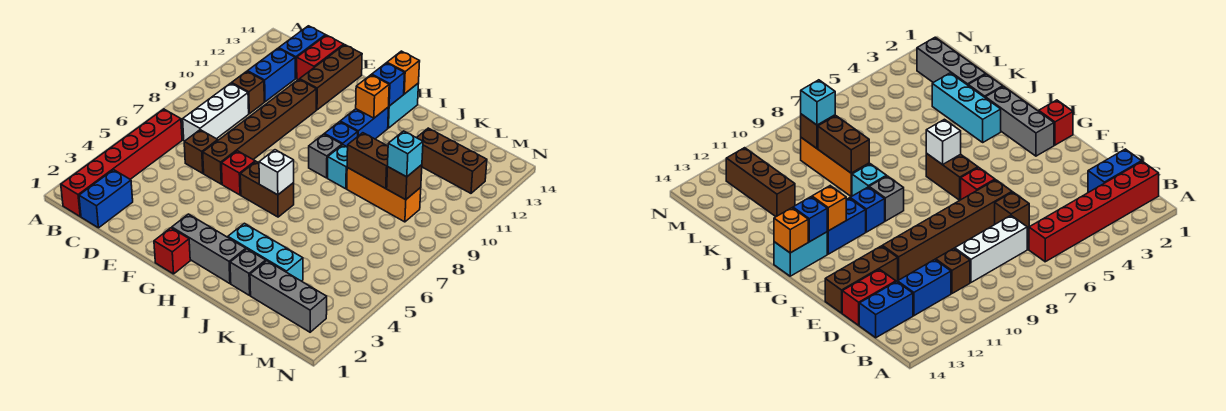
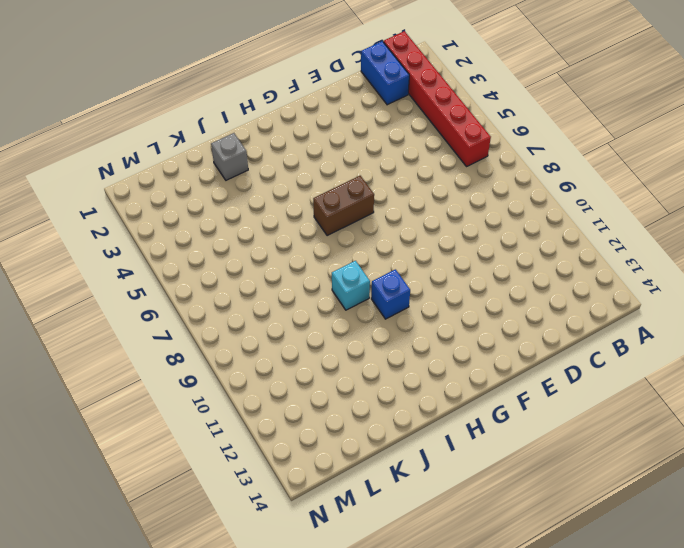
none -> white 1x3 brick [183,83,249,141]
none -> brown 1x1 brick [232,71,264,114]
none -> blue 1x2 brick [247,48,295,102]
none -> blue 1x2 brick [279,26,326,78]

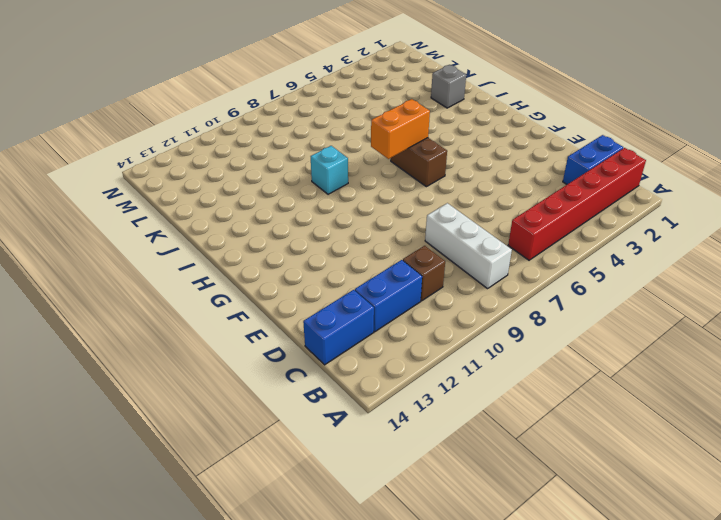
white 1x3 brick [425,203,512,289] -> white 1x3 brick turned to [183,83,249,141]
orange 1x2 brick [371,99,430,159] -> white 1x1 brick [259,150,294,195]
none -> brown 1x1 brick [184,130,218,173]
none -> red 1x2 brick [297,35,344,80]
none -> brown 1x6 brick [203,79,316,184]
none -> brown 1x3 brick [300,45,362,110]

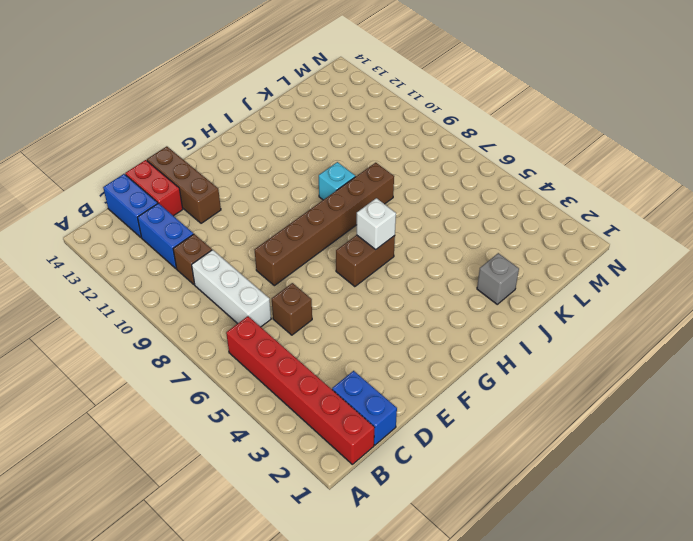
brown 1x6 brick [255,163,394,286] -> brown 1x6 brick turned to [203,79,316,184]
none -> red 1x1 brick [221,151,255,195]
none -> red 1x1 brick [154,228,190,274]
none -> grey 1x3 brick [172,214,246,284]
none -> grey 1x1 brick [309,134,342,178]

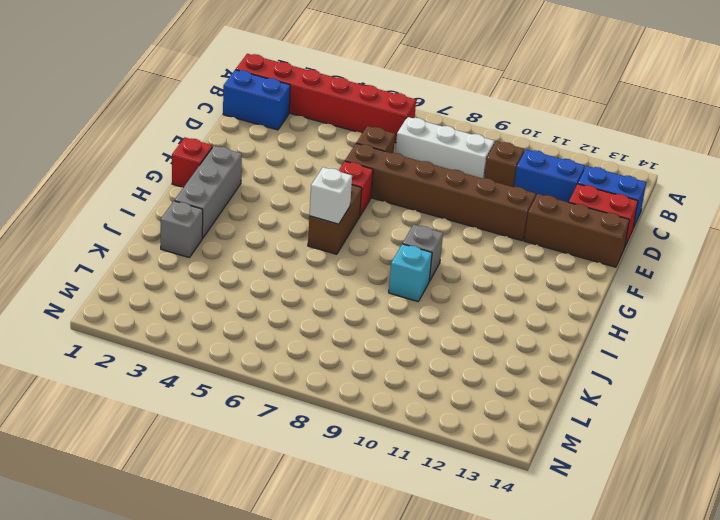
none -> blue 1x1 brick [325,122,358,147]
none -> blue 1x2 brick [340,108,388,139]
none -> cyan 1x2 brick [388,83,419,128]
none -> cyan 1x3 brick [228,223,303,281]

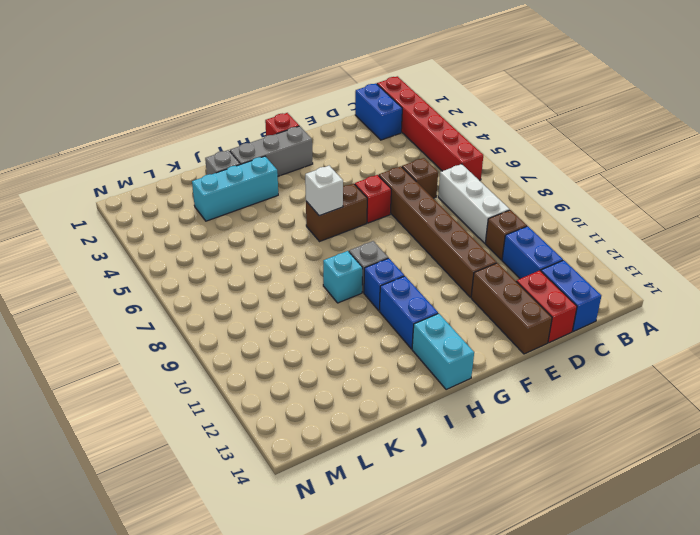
none -> orange 1x3 brick [347,168,421,222]
none -> grey 1x3 brick [250,261,327,332]
none -> brown 1x3 brick [417,128,487,193]
none -> orange 1x1 brick [356,75,389,118]

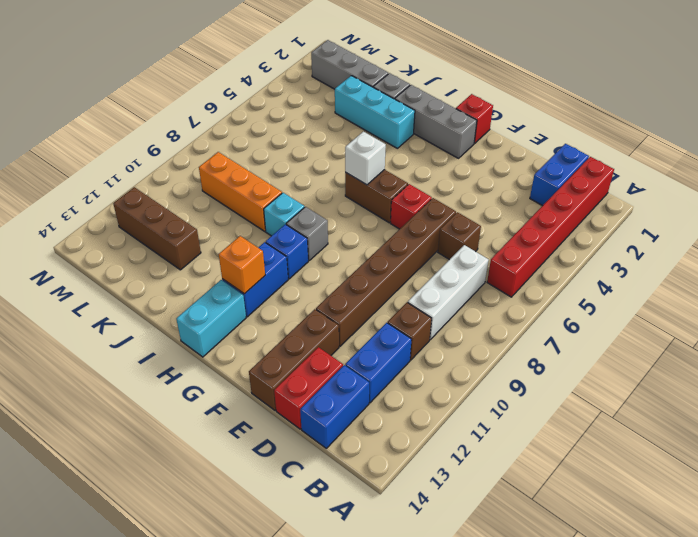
none -> blue 1x1 brick [372,63,404,106]
none -> orange 1x1 brick [387,51,420,94]
none -> brown 1x2 brick [347,133,388,188]
none -> brown 1x1 brick [387,165,422,200]

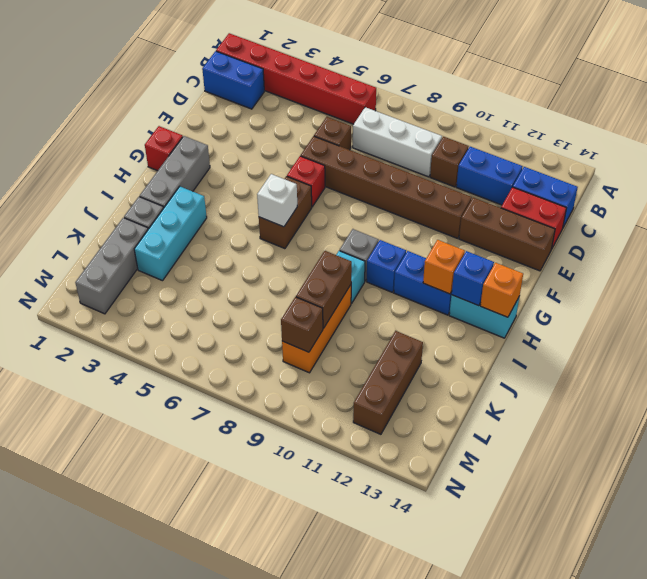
none -> cyan 1x1 brick [388,131,423,177]

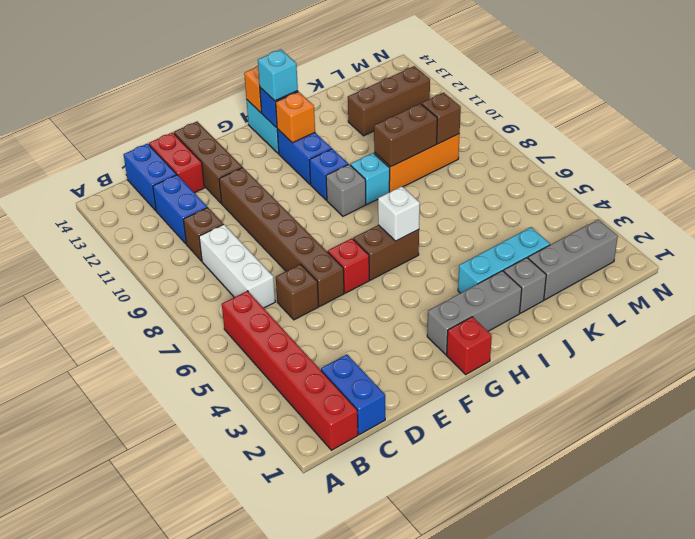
cyan 1x1 brick [258,50,298,101] -> cyan 1x1 brick moved to [388,131,423,177]

